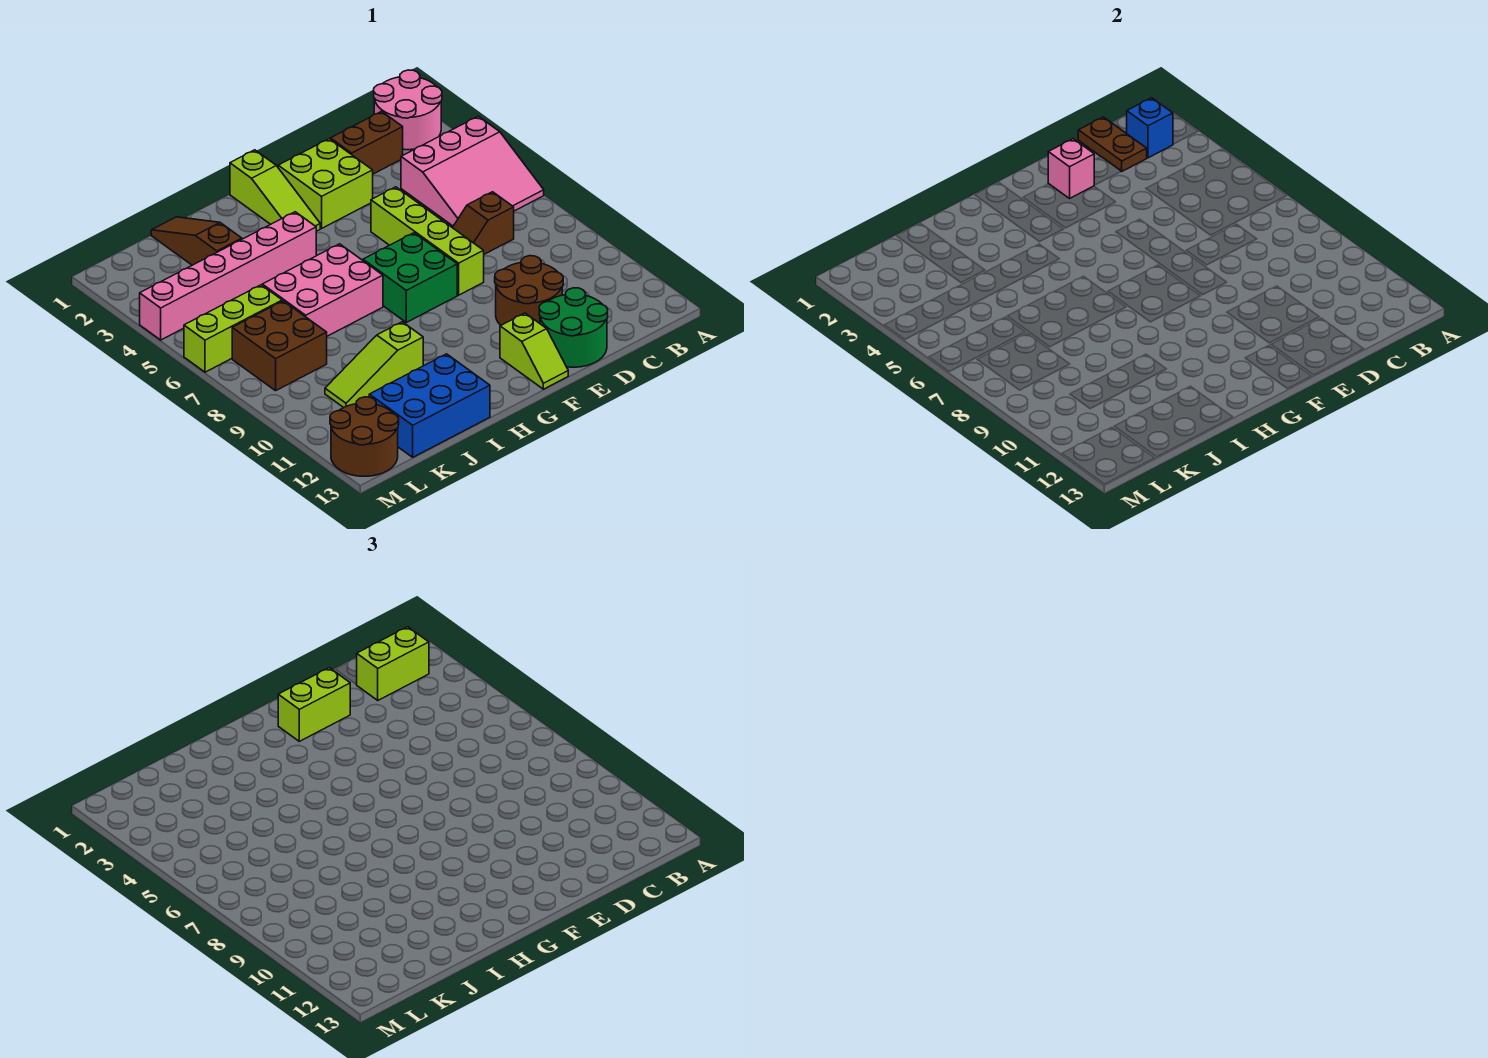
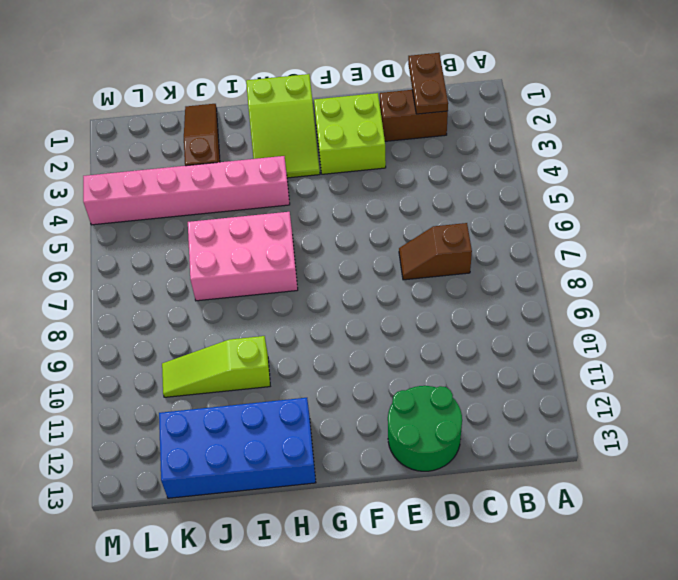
lime 2x3 slope [246,74,320,178] -> lime 1x3 slope [230,150,320,231]
blue 2x4 brick [159,398,316,498] -> blue 2x3 brick [369,354,490,457]
none -> pink 2x2 round brick [374,70,442,150]
none -> pink 3x3 slope [401,116,544,226]
none -> brown 2x2 round brick [495,256,563,325]

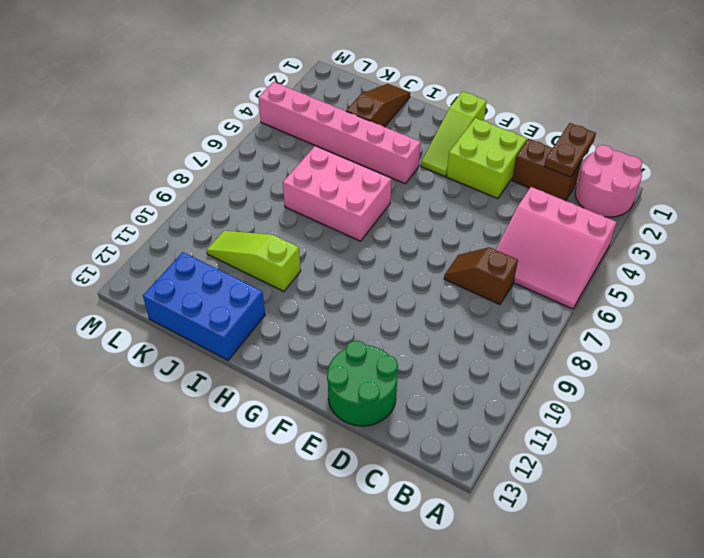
none -> brown 2x2 round brick [495,256,563,325]
none -> lime 1x4 brick [371,187,484,295]
none -> green 2x2 brick [363,233,457,322]

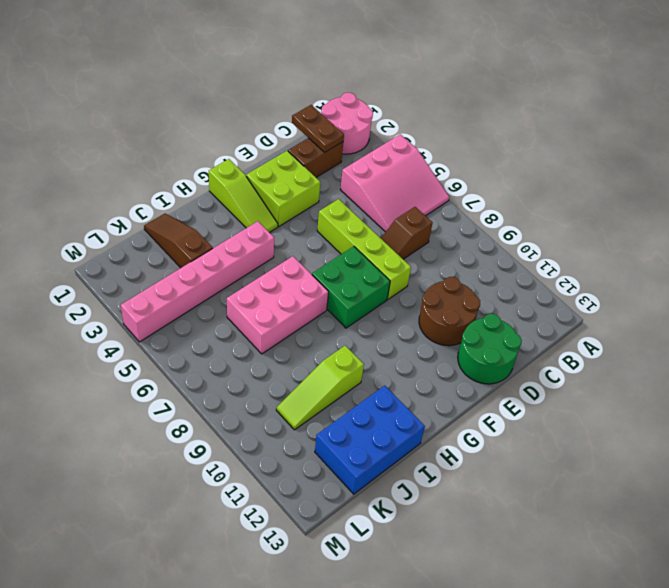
none -> lime 1x2 slope [500,313,568,389]
none -> lime 1x3 brick [184,285,282,372]
none -> brown 2x2 brick [232,301,327,391]

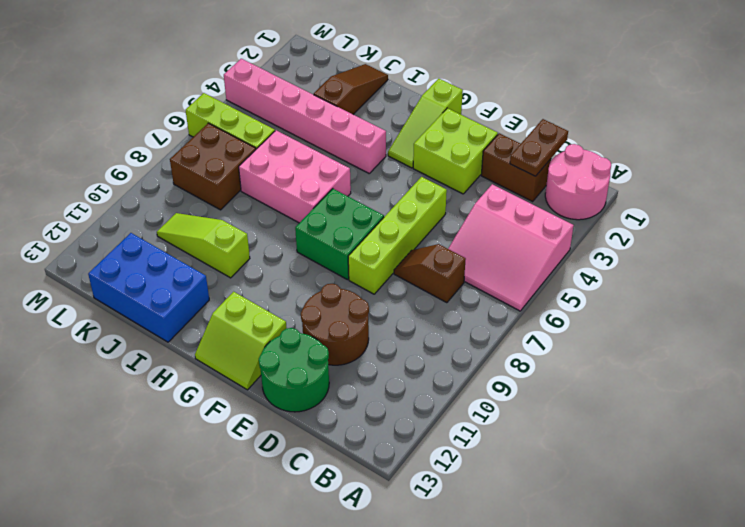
lime 2x2 slope [195,292,287,390] -> lime 1x2 slope [500,313,568,389]
none -> brown 2x2 round brick [330,397,399,476]
none -> blue 1x1 brick [1127,98,1173,158]
none -> pink 1x1 brick [1048,139,1094,198]

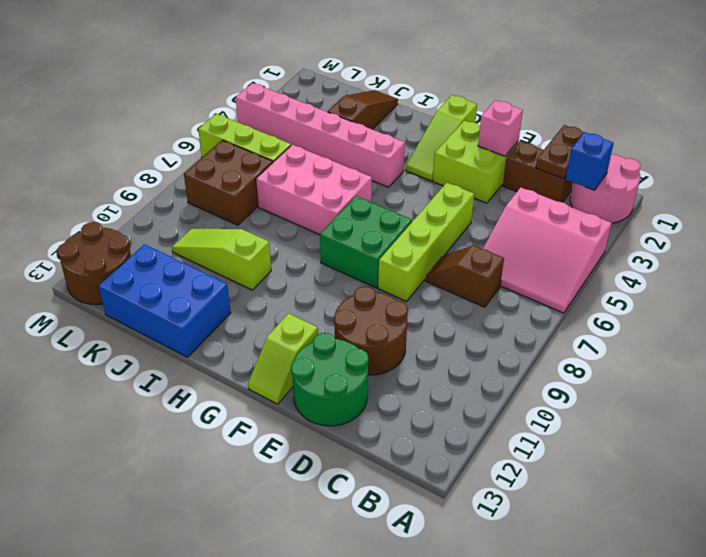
none -> lime 1x2 brick [357,627,429,700]
none -> lime 1x2 brick [278,668,350,741]

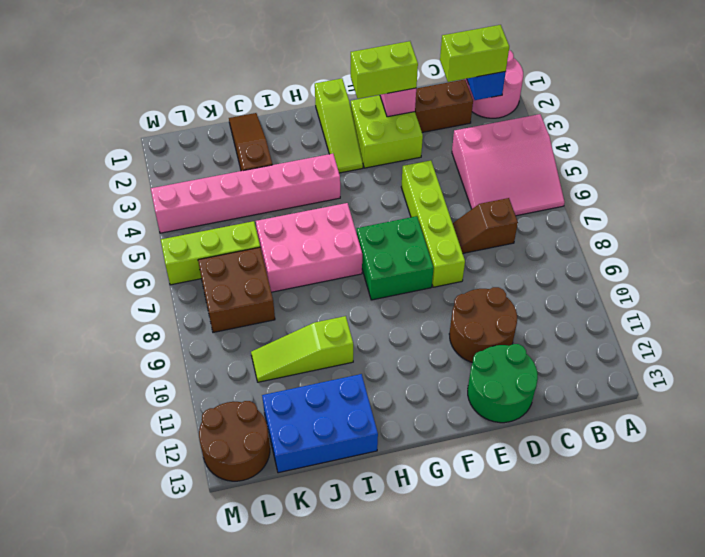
none -> lime 1x2 slope [500,313,568,389]
none -> brown 1x2 plate [1078,117,1147,171]

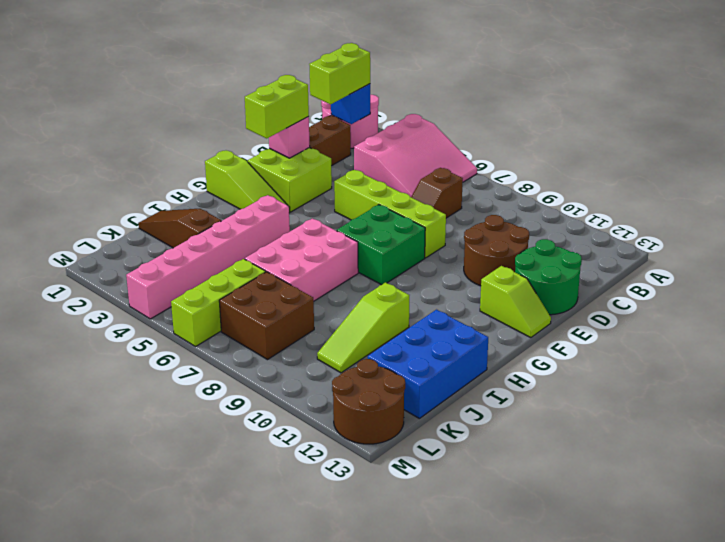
none -> brown 1x2 plate [1078,117,1147,171]

